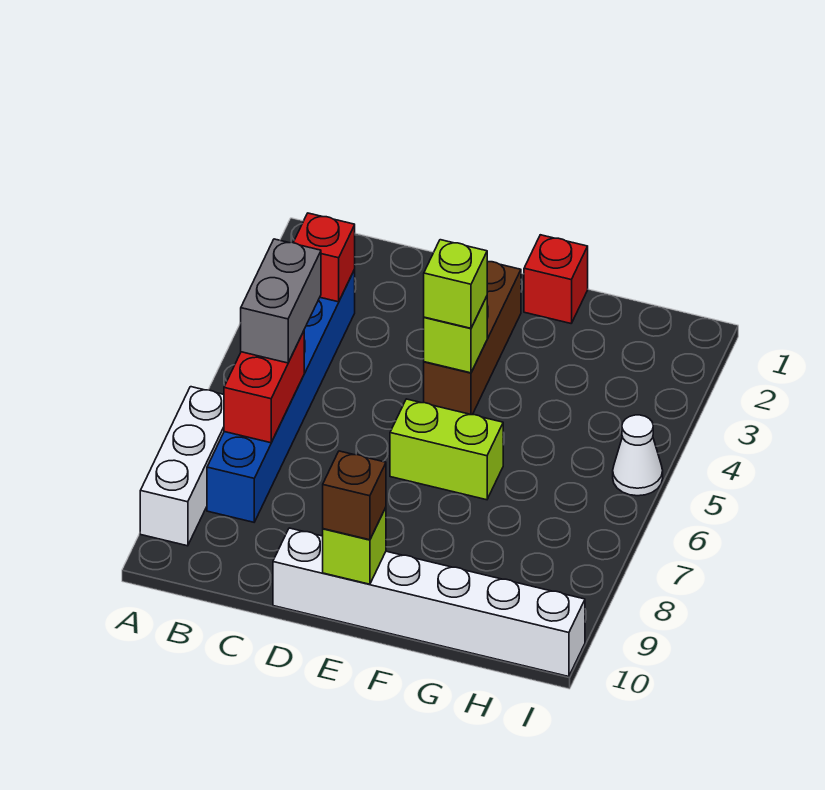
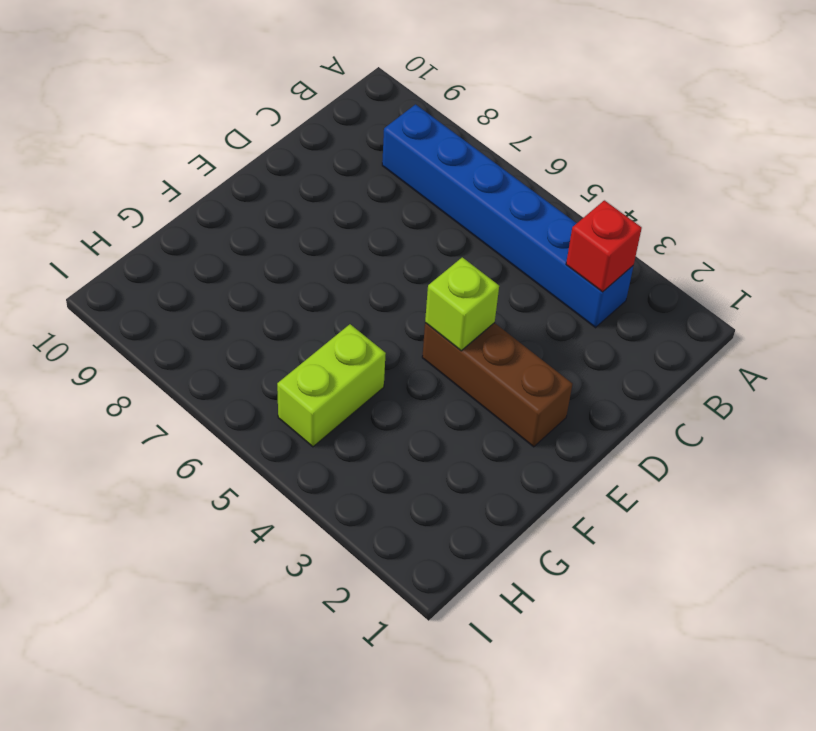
lime 1x2 brick [277,324,386,447] -> lime 1x2 brick moved to [390,399,503,500]
none -> white 1x3 brick [140,387,224,546]
none -> white 1x6 brick [273,528,585,677]
none -> red 1x1 brick [524,235,588,323]

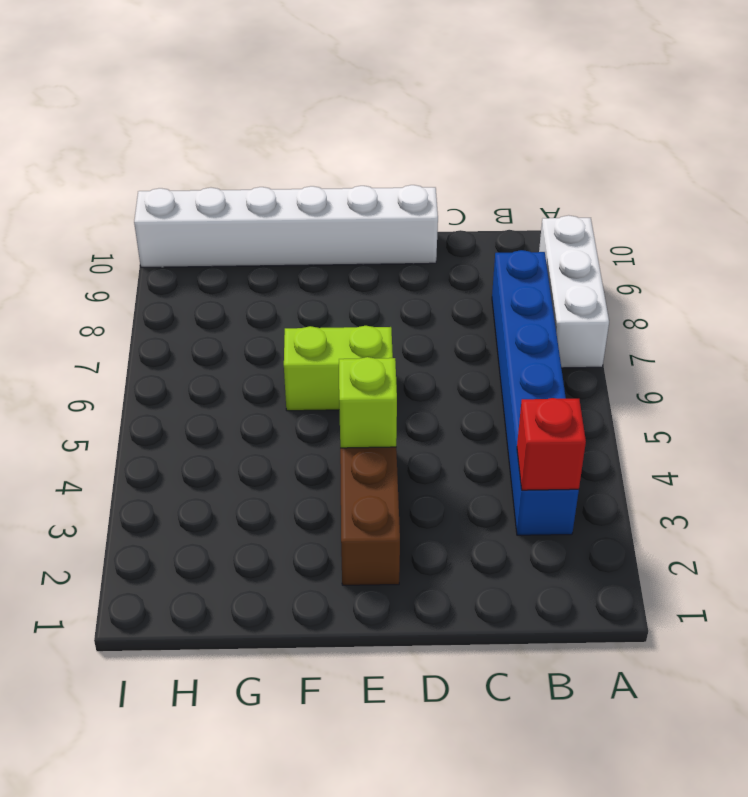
none -> red 1x1 brick [524,235,588,323]
none -> white 1x1 cone [613,415,663,496]
none -> red 1x2 brick [224,331,304,443]

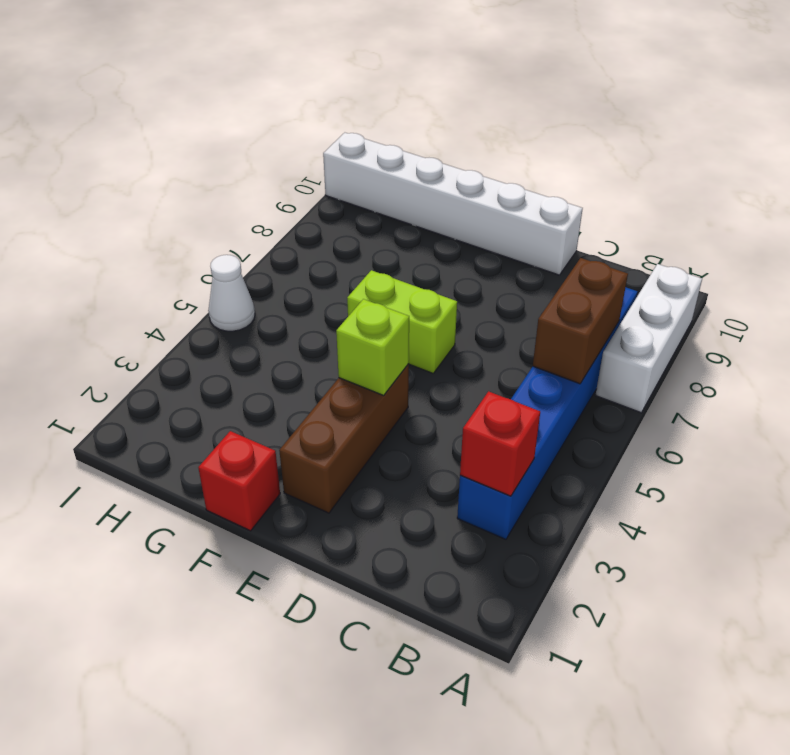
brown 1x2 brick [533,258,628,384] -> red 1x2 brick [224,331,304,443]
none -> lime 1x1 brick [323,508,386,584]
none -> grey 1x2 brick [241,239,321,363]
none -> lime 1x1 brick [424,240,488,328]

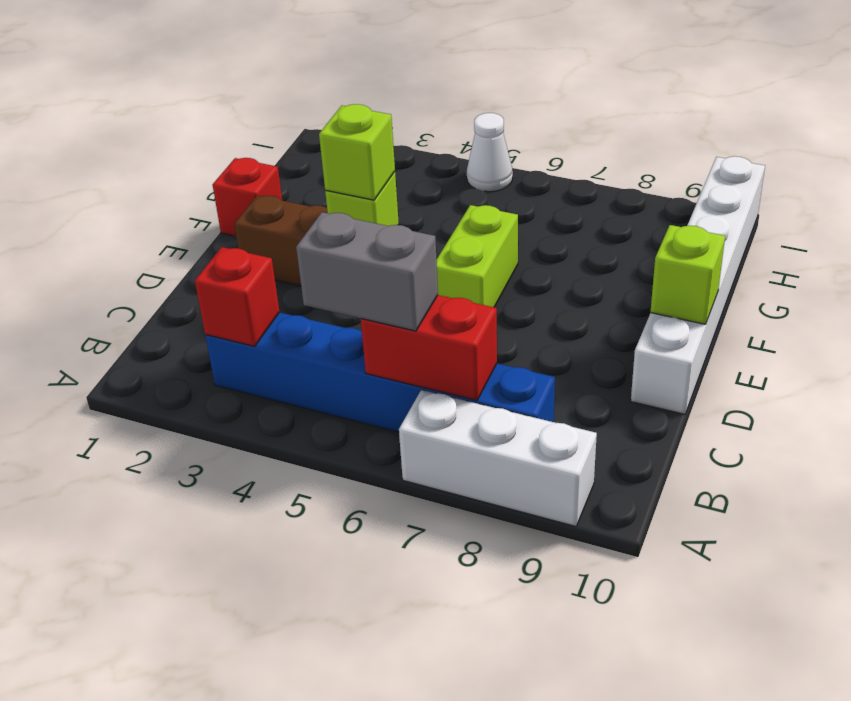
none -> brown 1x1 brick [323,451,386,540]

